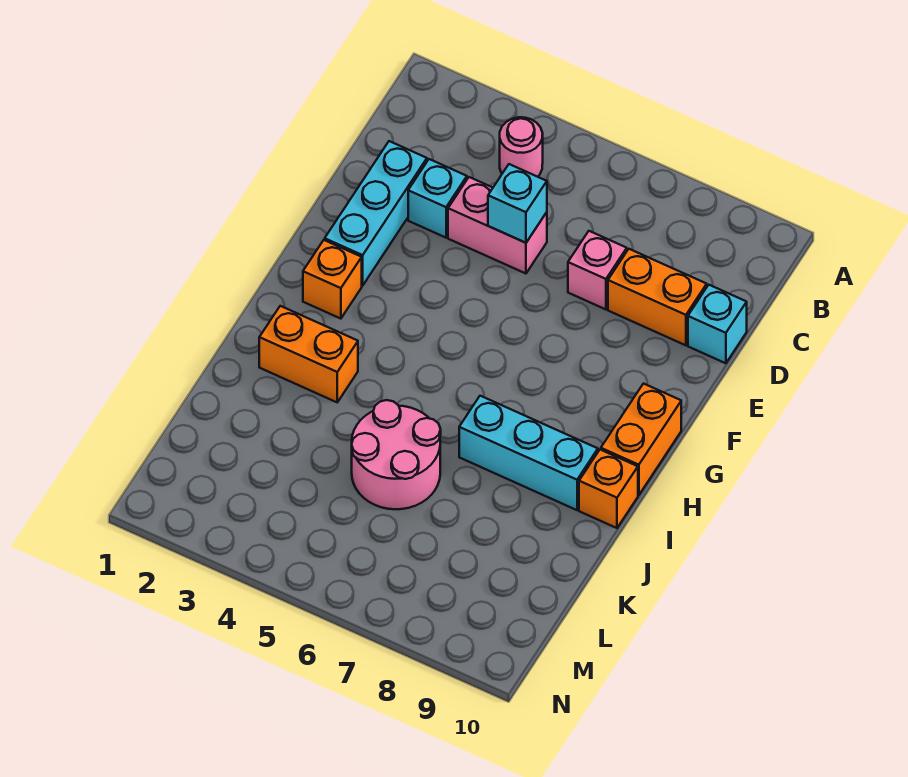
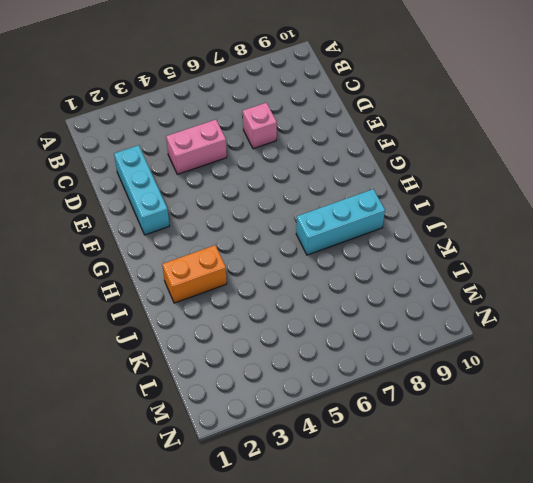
none -> pink 1x1 round brick [500,117,543,177]
none -> cyan 1x1 brick [408,159,467,238]
none -> orange 1x2 brick [608,249,707,345]

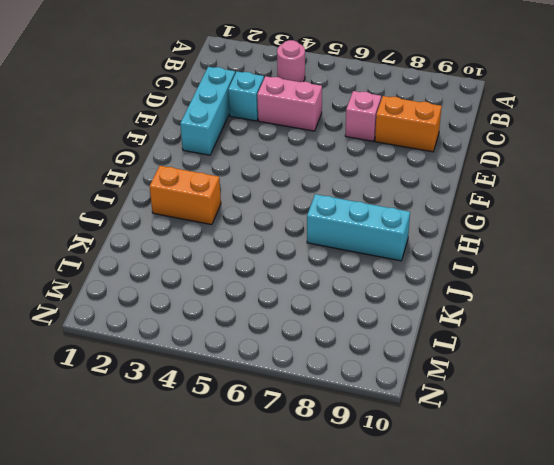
none -> cyan 1x1 brick [688,285,747,363]
none -> orange 1x1 brick [303,240,362,319]
none -> orange 1x2 brick [601,384,681,495]

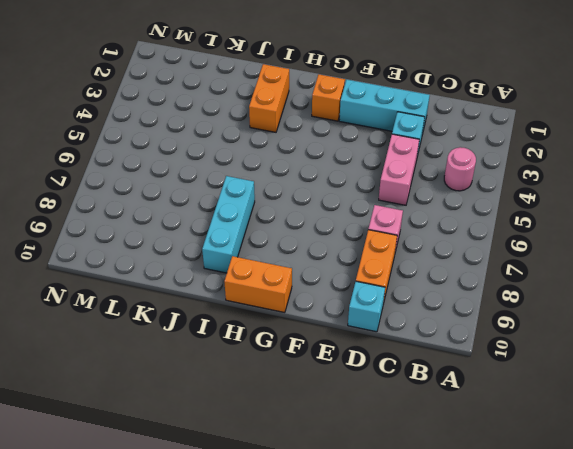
none -> orange 1x1 brick [579,450,638,528]
none -> pink 2x2 round brick [352,400,441,509]
none -> cyan 1x1 brick [488,164,547,243]

